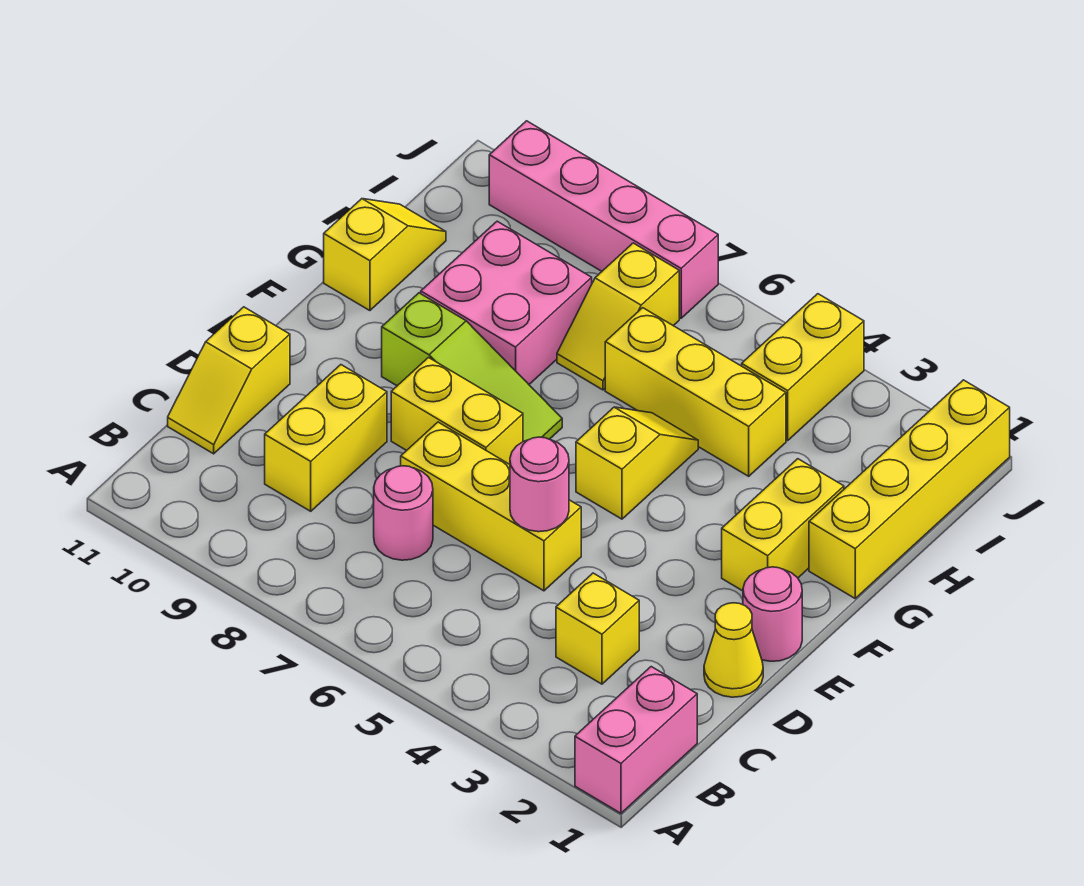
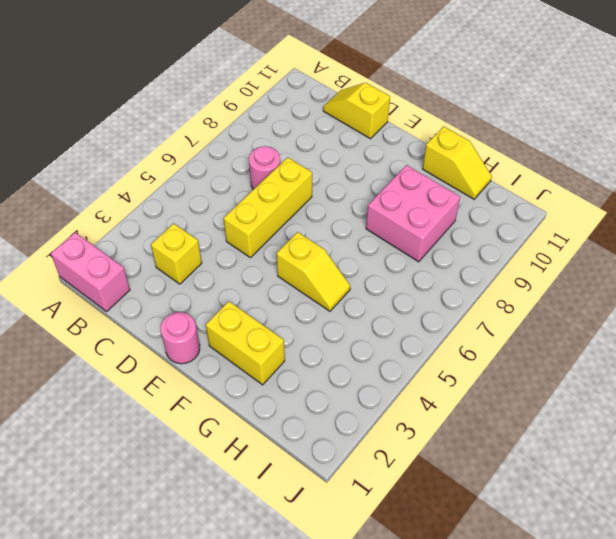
none -> yellow 1x2 brick [265,365,387,511]
none -> yellow 1x1 cone [704,603,763,697]
none -> yellow 1x2 brick [391,358,523,464]

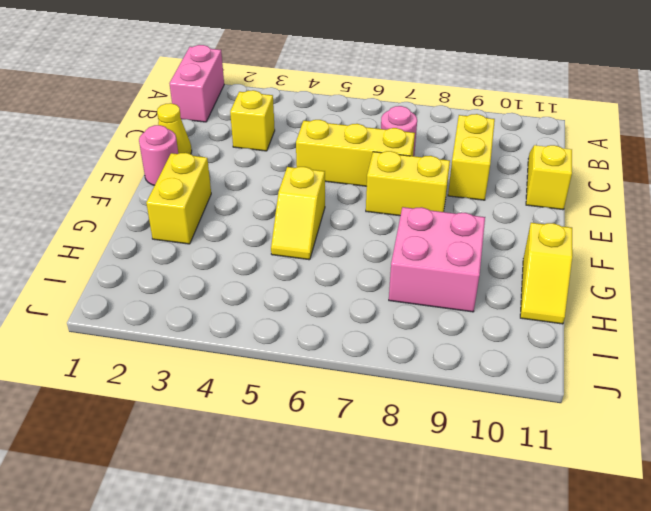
none -> lime 1x3 slope [382,293,562,441]
none -> yellow 1x4 brick [809,380,1010,598]
none -> yellow 1x3 brick [605,308,786,476]

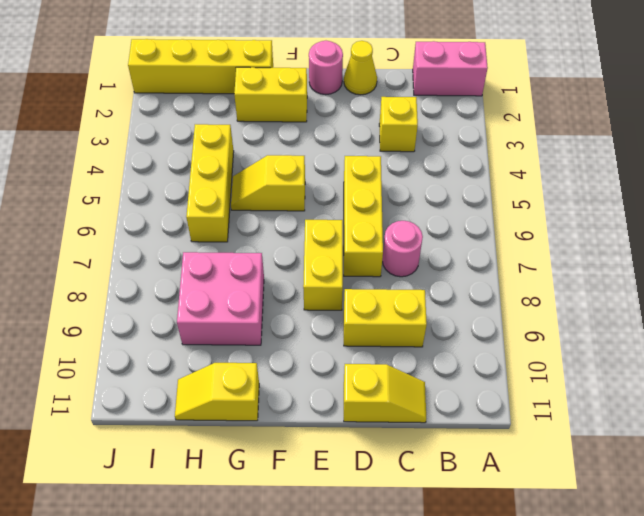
none -> lime 1x3 slope [382,293,562,441]
none -> yellow 1x2 slope [557,243,679,390]
none -> yellow 1x2 brick [742,294,864,440]

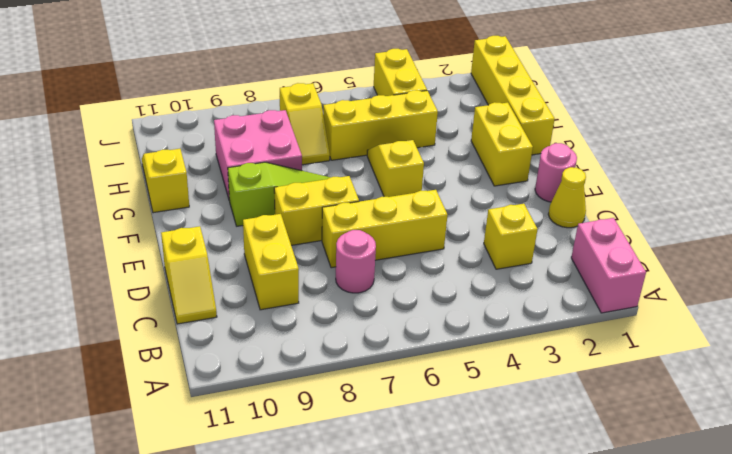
none -> pink 1x4 brick [489,121,718,318]
none -> pink 1x1 round brick [510,437,569,532]

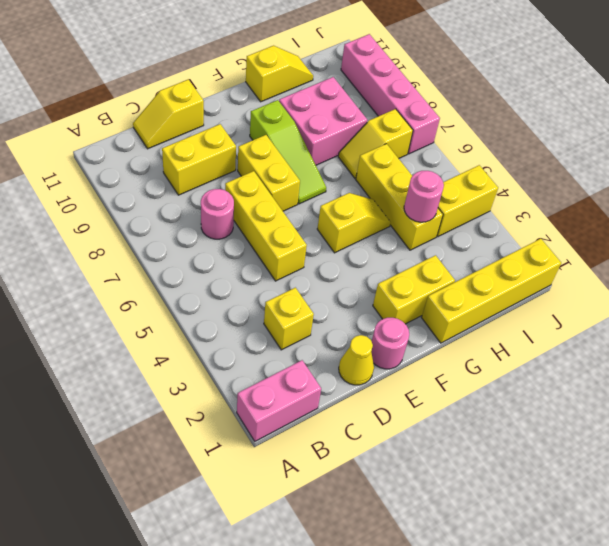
pink 1x1 round brick [404,171,444,222] -> pink 1x1 round brick moved to [510,437,569,532]

